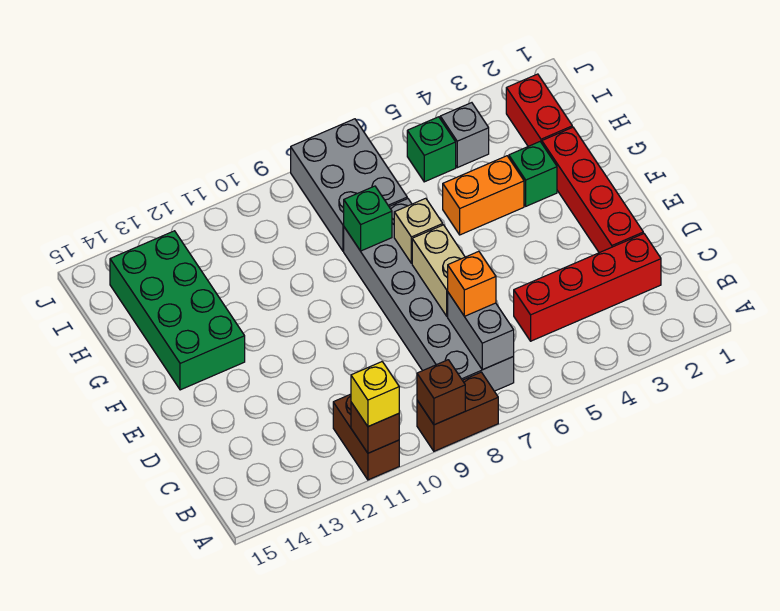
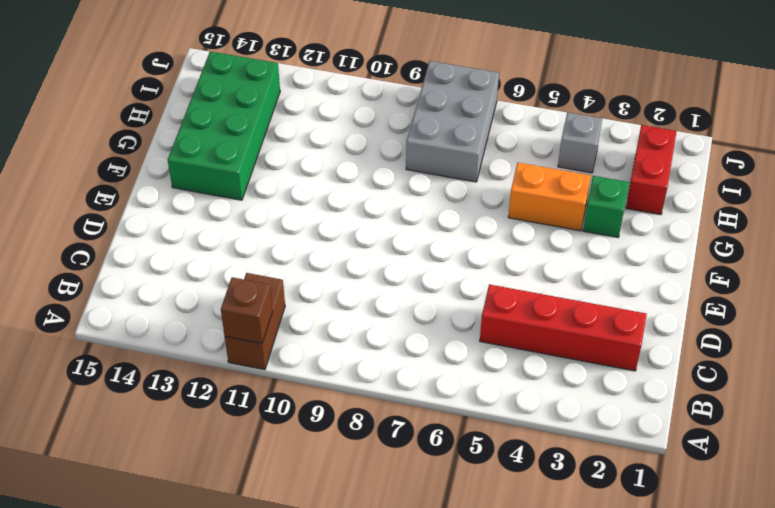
none -> brown 1x2 brick [417,372,498,451]
none -> grey 2x6 brick [344,199,514,391]
none -> red 1x4 brick [542,127,643,253]

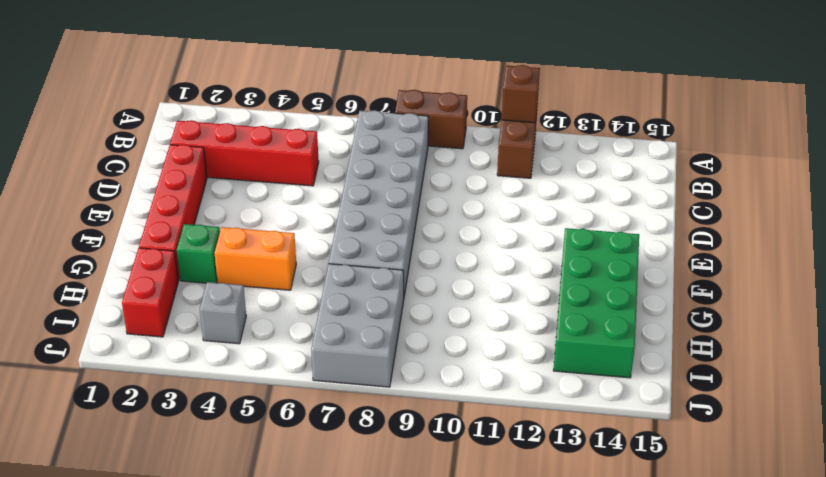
none -> green 1x1 brick [407,117,456,182]
none -> brown 1x1 brick [417,360,465,425]
none -> grey 1x2 brick [448,293,514,370]

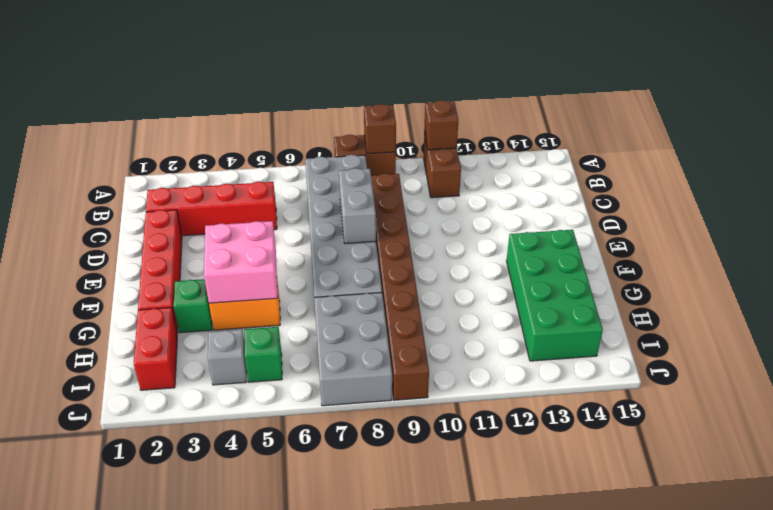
brown 1x8 brick [371,174,429,400] -> none
grey 1x2 brick [339,168,376,244] -> grey 1x2 brick moved to [448,293,514,370]
pink 2x2 brick [204,221,278,303] -> none
none -> tan 1x2 brick [412,225,465,316]
none -> tan 1x1 brick [394,198,443,263]
none -> green 1x1 brick [344,186,392,251]

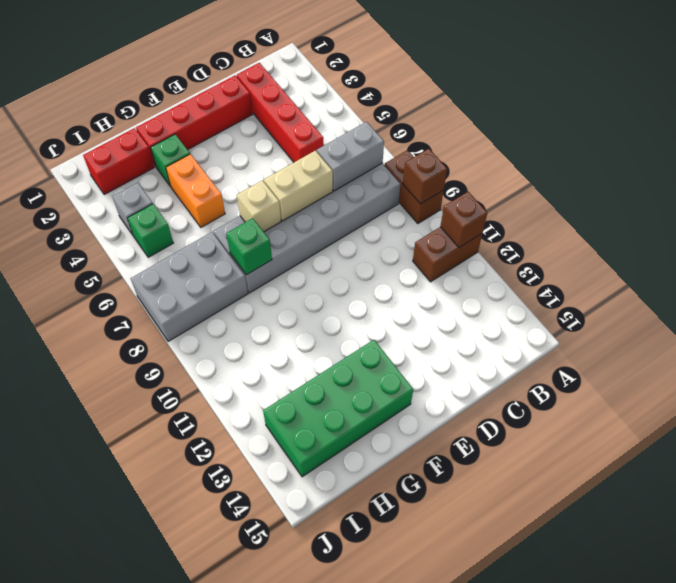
none -> yellow 1x1 brick [351,362,399,427]
none -> orange 1x1 brick [448,251,496,317]

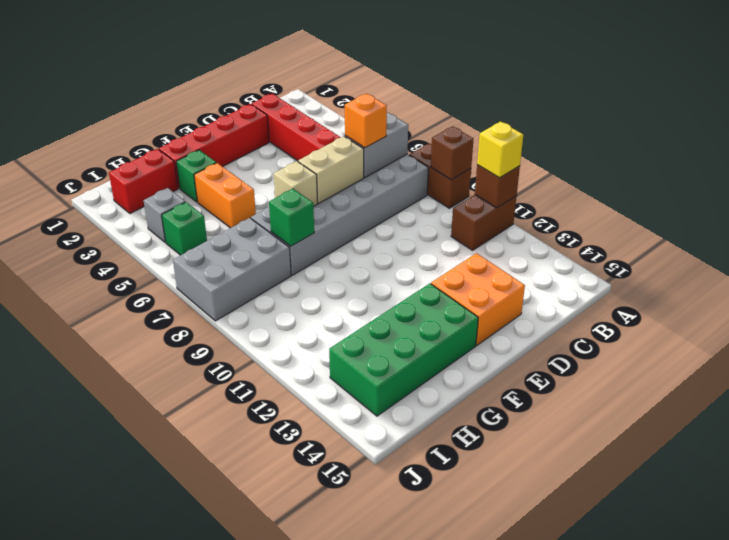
orange 2x2 brick [431,253,525,345] -> none

